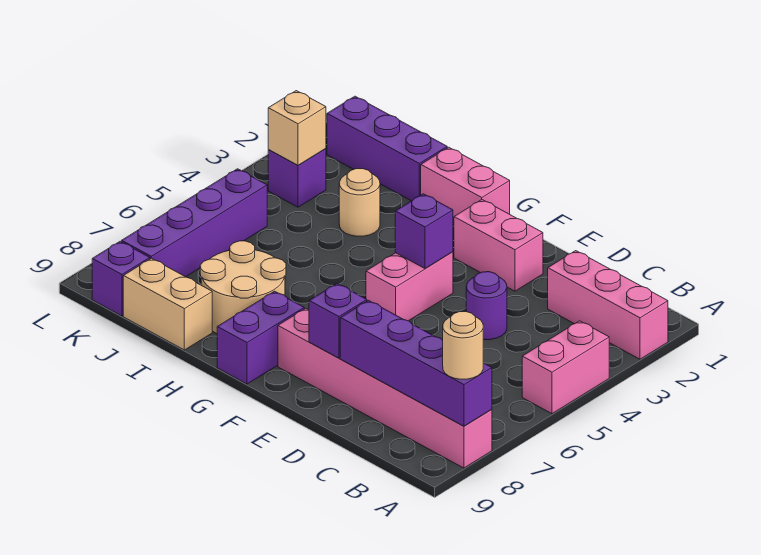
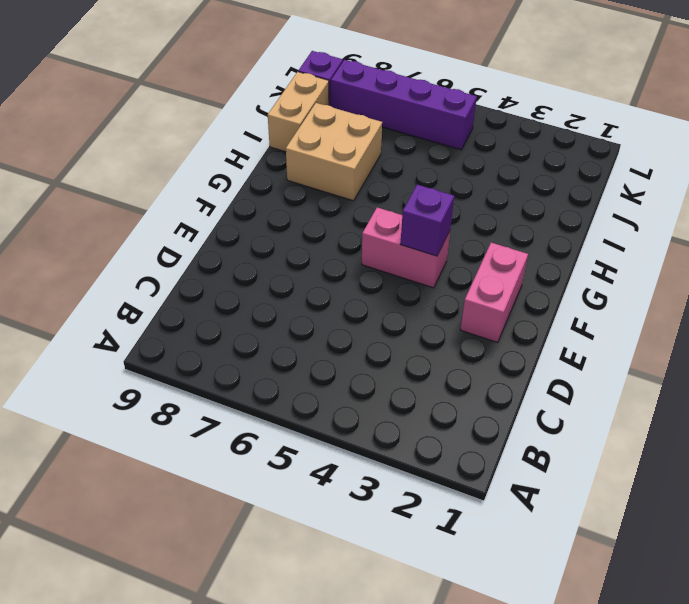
tan 2x2 brick [286,103,382,201] -> tan 2x2 round brick [200,241,286,333]
none -> pink 1x3 brick [548,251,668,359]
none -> pink 1x2 brick [522,321,609,414]
none -> pink 1x6 brick [278,308,492,468]

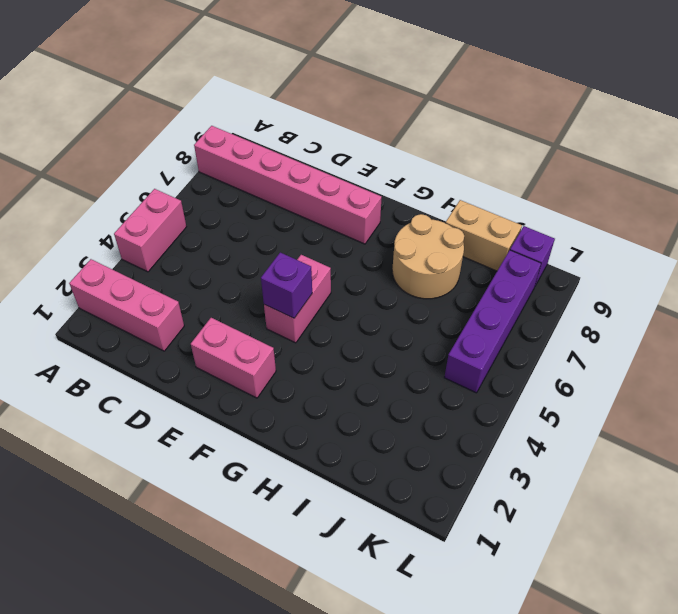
none -> purple 1x1 round brick [466,272,507,340]
none -> pink 1x2 brick [421,147,510,224]
none -> purple 1x2 brick [217,291,304,384]

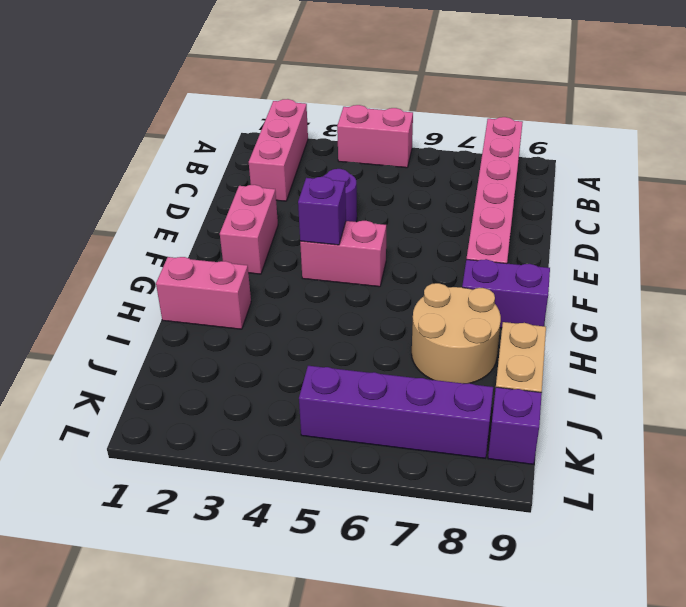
pink 1x2 brick [156,257,251,329] -> pink 1x2 brick turned to [421,147,510,224]
none -> purple 1x3 brick [327,96,447,201]
none -> tan 1x1 round brick [339,169,380,236]
none -> purple 1x1 brick [268,149,326,207]

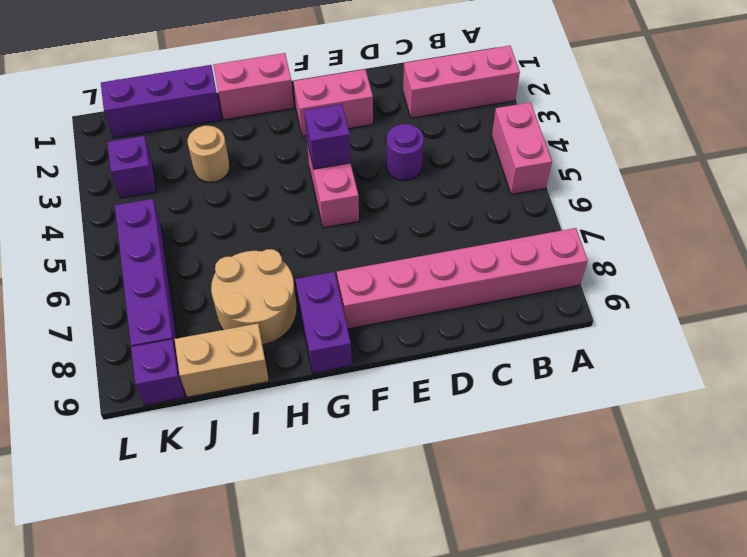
none -> purple 1x4 brick [340,300,492,426]
none -> purple 1x1 brick [309,284,367,358]
none -> tan 1x1 brick [268,91,326,165]

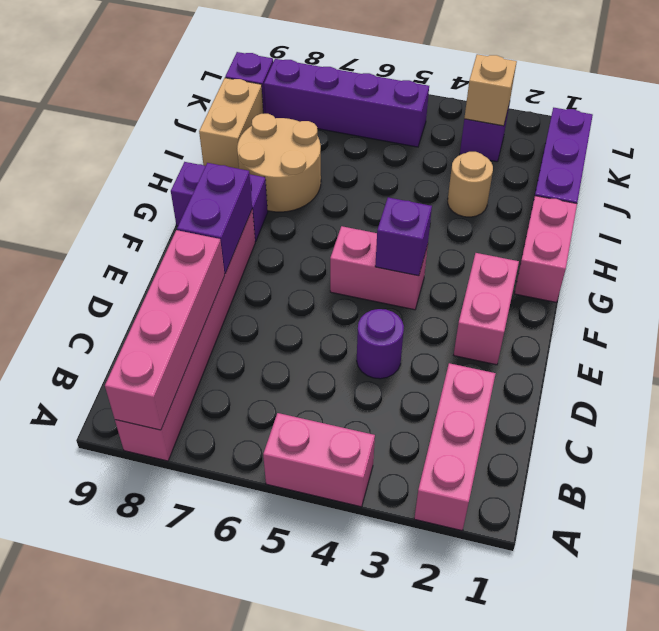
pink 1x4 brick [105,230,225,430] -> purple 1x4 brick [340,300,492,426]
purple 1x2 brick [177,163,252,274] -> purple 1x1 brick [309,284,367,358]
none -> tan 1x1 round brick [443,312,483,379]

